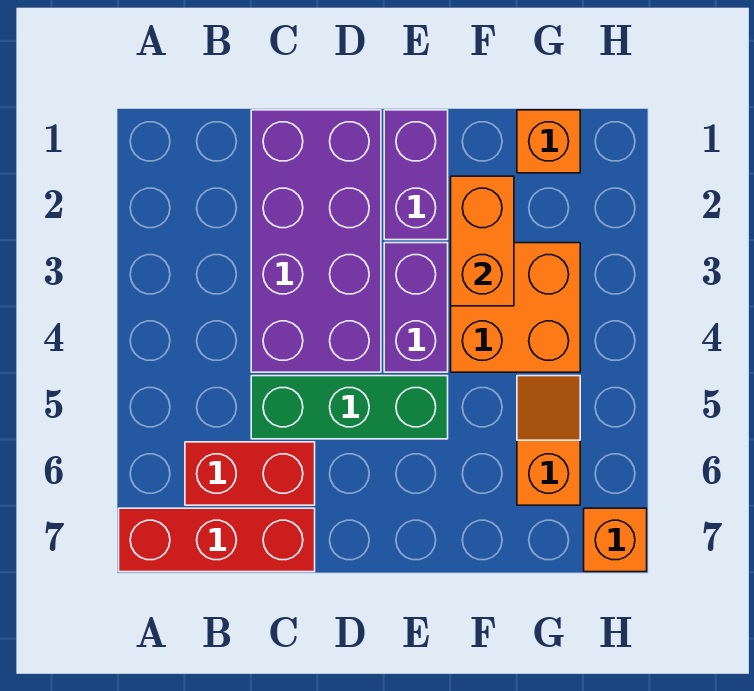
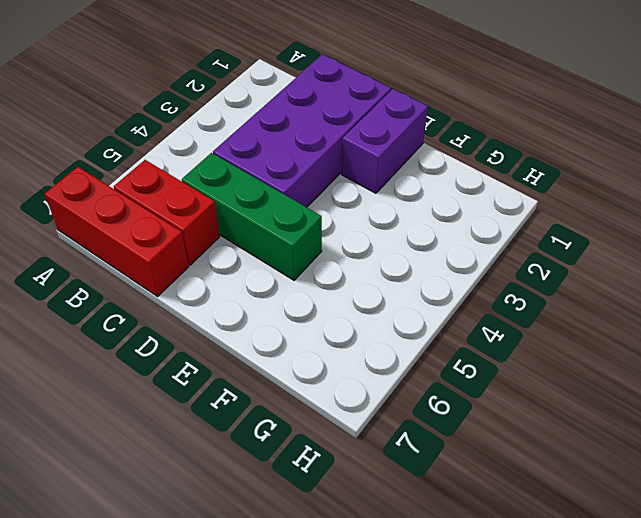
none -> purple 1x2 brick [384,243,448,372]
none -> orange 2x2 brick [451,243,580,372]

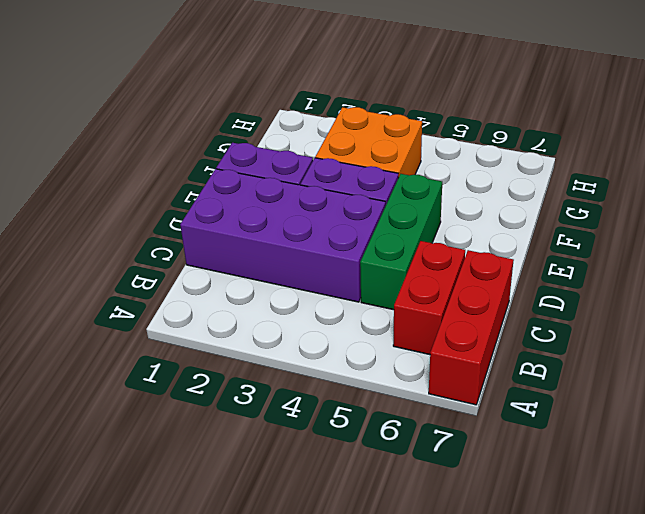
none -> orange 1x1 brick [517,110,580,173]
none -> orange 1x2 slope [517,376,580,505]

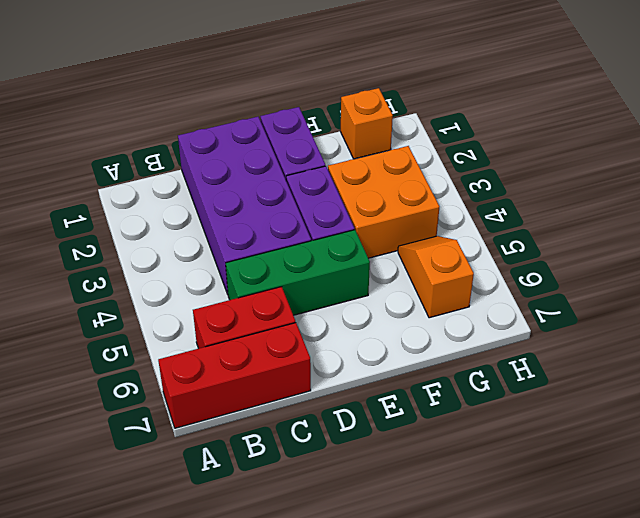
none -> orange 1x1 brick [584,508,647,572]
none -> orange 1x2 brick [451,176,514,306]

